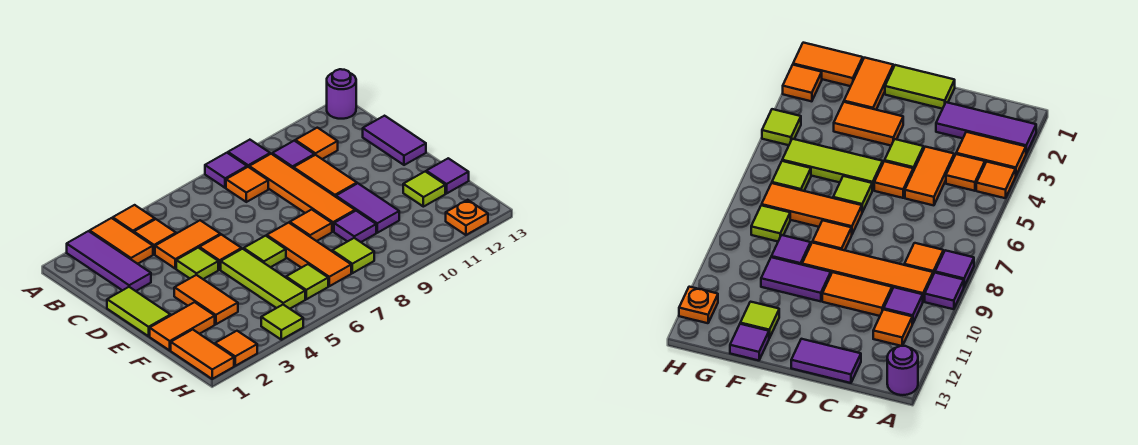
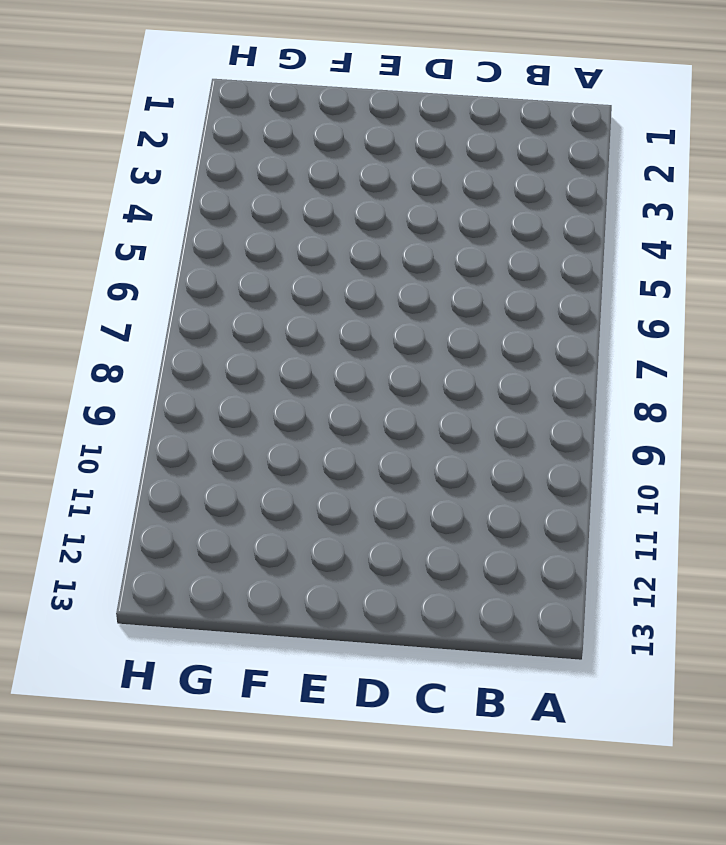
none -> purple 1x3 tile [67,231,151,291]
none -> orange 1x2 tile [90,218,153,264]
none -> orange 1x1 tile [113,205,155,233]
none -> purple 1x1 tile [205,153,247,188]

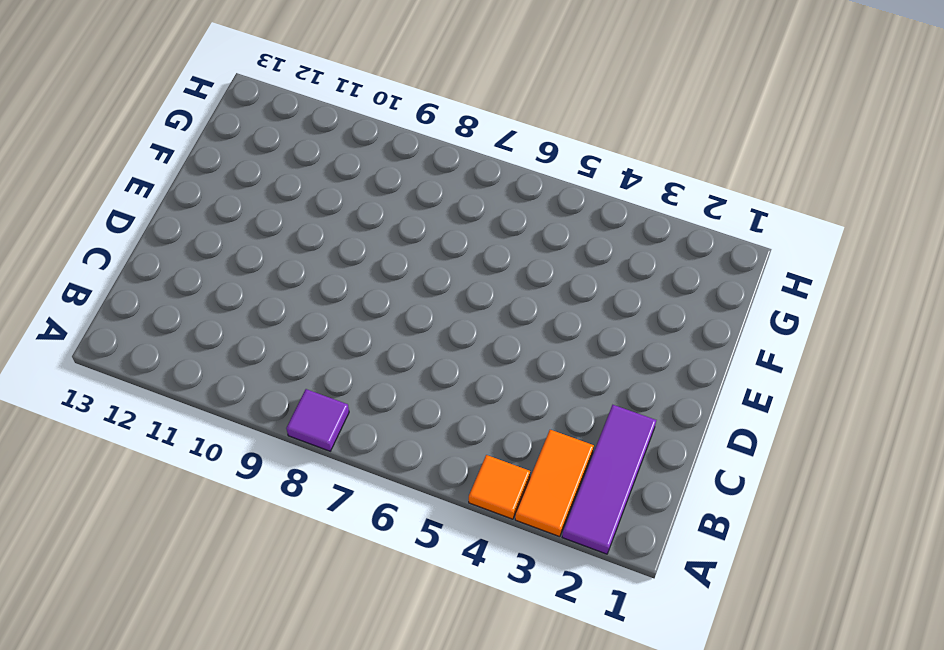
none -> purple 1x1 tile [228,140,270,167]
none -> purple 1x1 round brick [327,69,356,119]
none -> orange 1x1 tile [134,219,176,254]
none -> orange 1x1 tile [226,167,268,202]

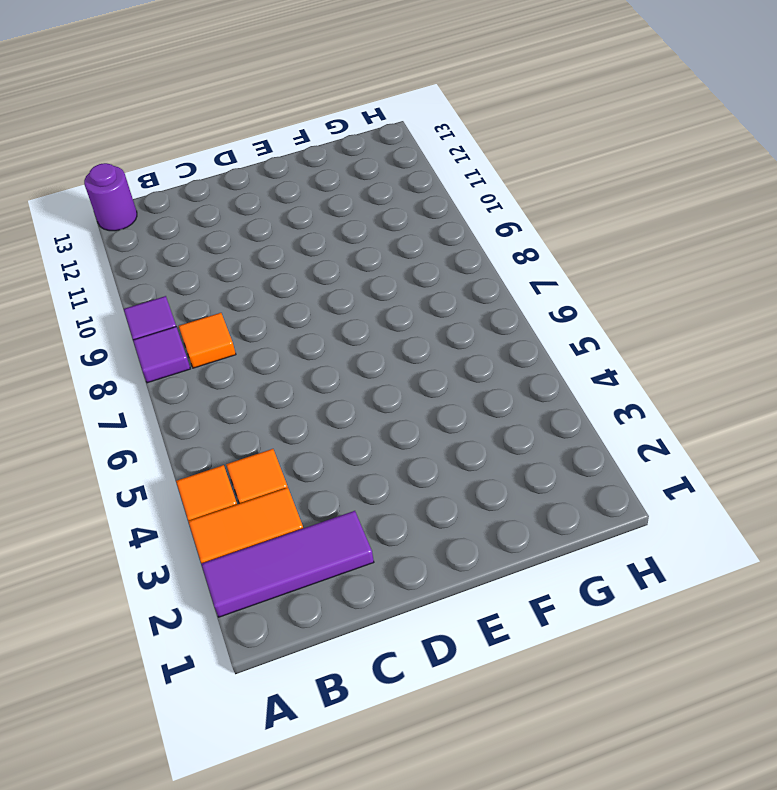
none -> orange 1x4 tile [249,154,355,232]
none -> purple 1x1 tile [272,141,314,168]
none -> orange 1x1 tile [295,128,338,159]
none -> orange 1x2 tile [155,220,220,269]

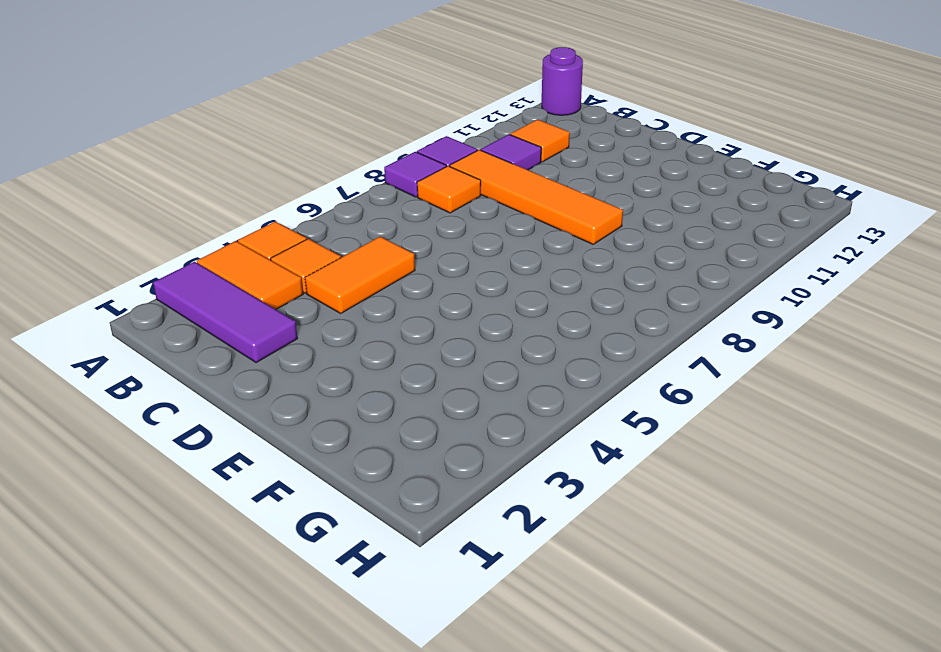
none -> orange 1x2 tile [294,155,357,197]
none -> purple 1x2 tile [363,116,426,165]
none -> lime 1x2 tile [107,287,171,336]
none -> lime 1x1 tile [176,248,218,279]

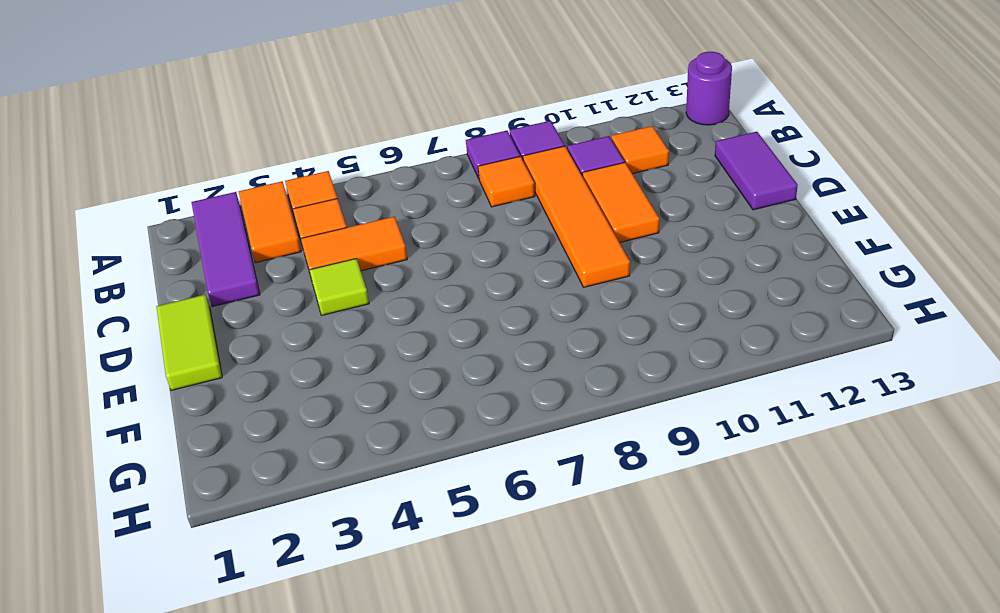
none -> orange 1x1 tile [199,235,242,270]
none -> orange 1x2 tile [174,275,238,324]
none -> lime 1x3 tile [221,249,305,309]
none -> lime 1x1 tile [244,236,286,267]

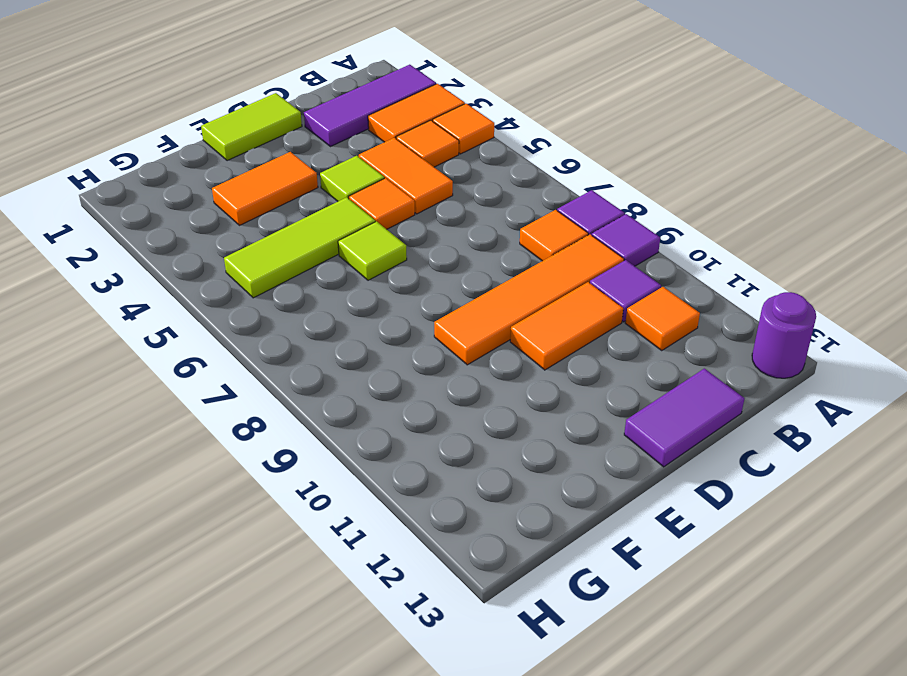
none -> orange 1x3 tile [267,223,351,286]
none -> orange 1x1 tile [290,210,332,241]
none -> purple 1x2 tile [336,183,399,233]
none -> orange 1x2 tile [150,302,215,350]

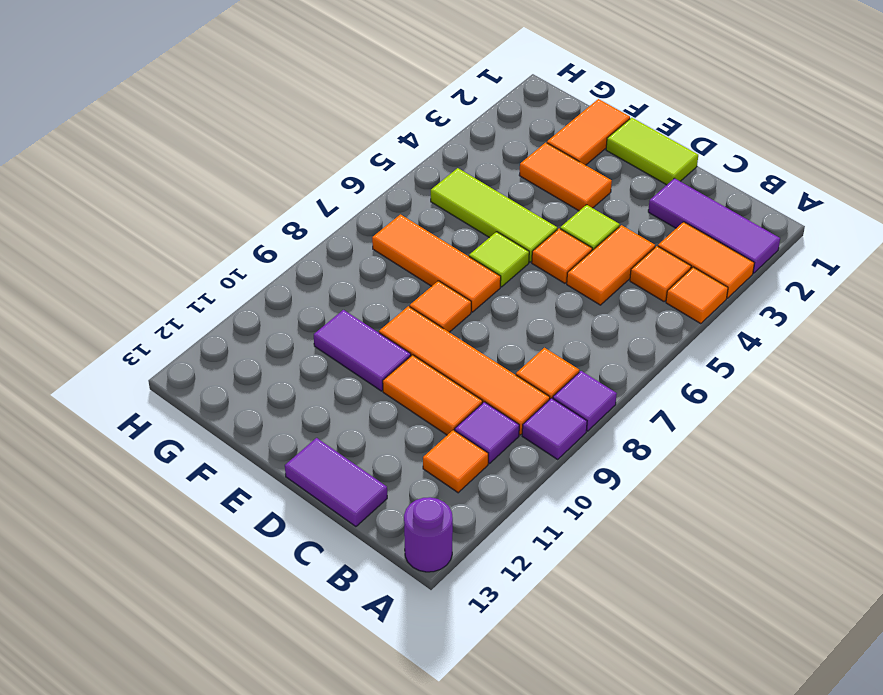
none -> purple 1x1 tile [334,211,376,242]
none -> lime 1x1 tile [403,171,445,207]
none -> purple 1x1 tile [426,158,469,193]
none -> orange 1x2 tile [171,330,234,379]

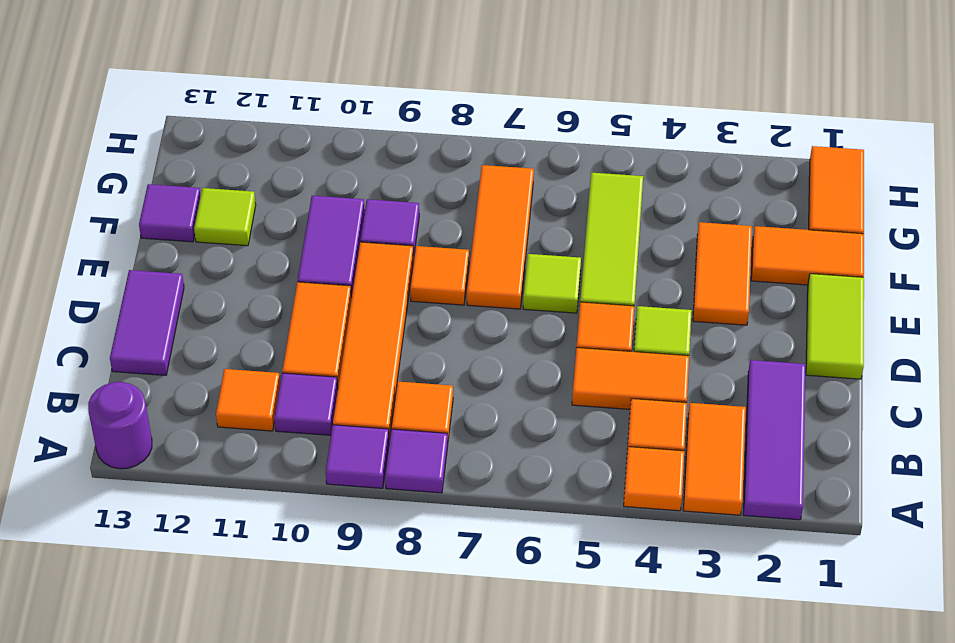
none -> lime 1x1 tile [286,264,328,299]
none -> lime 1x1 tile [332,238,374,273]
none -> orange 1x1 tile [215,331,257,366]
none -> lime 1x1 tile [261,305,303,340]

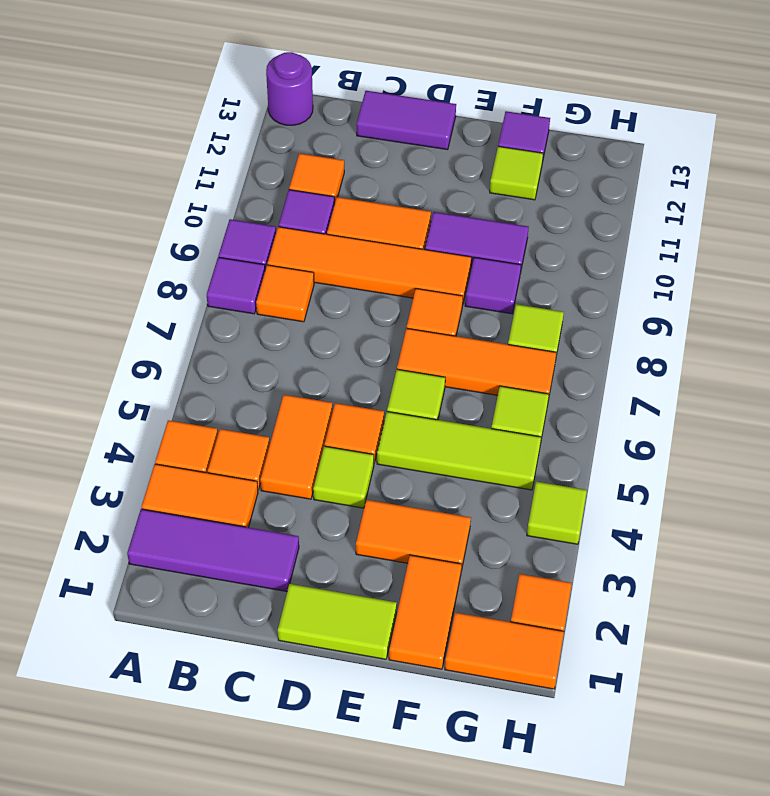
none -> orange 1x1 plate [446,200,488,235]

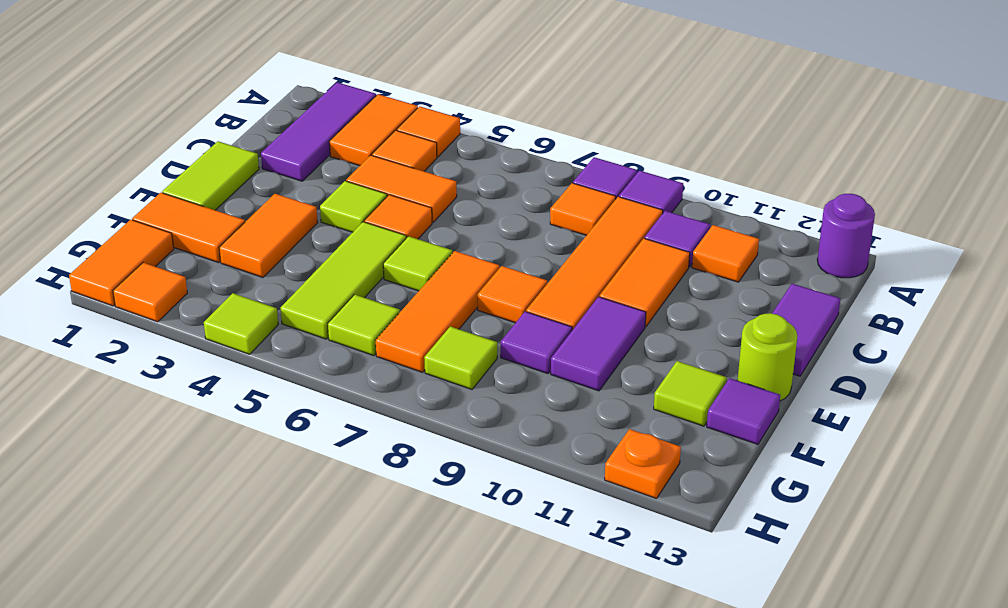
lime 1x1 round brick [737,313,797,401] -> none

